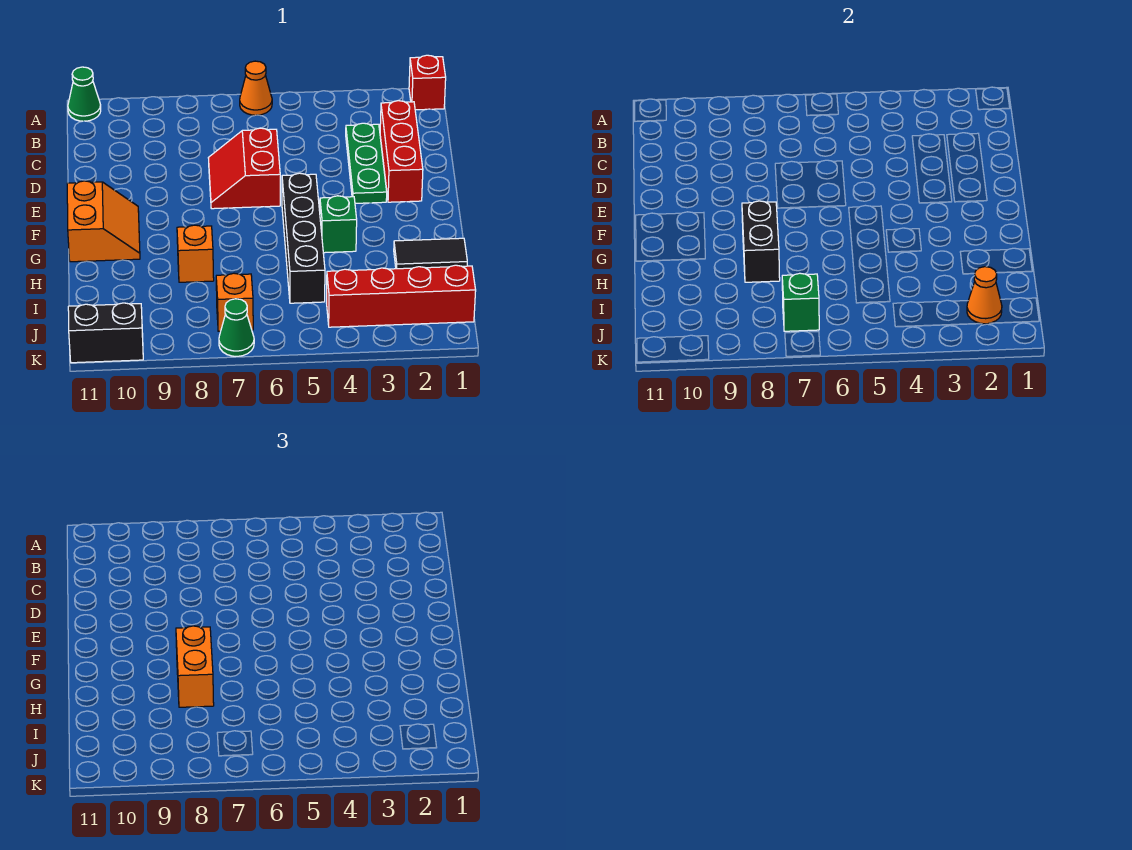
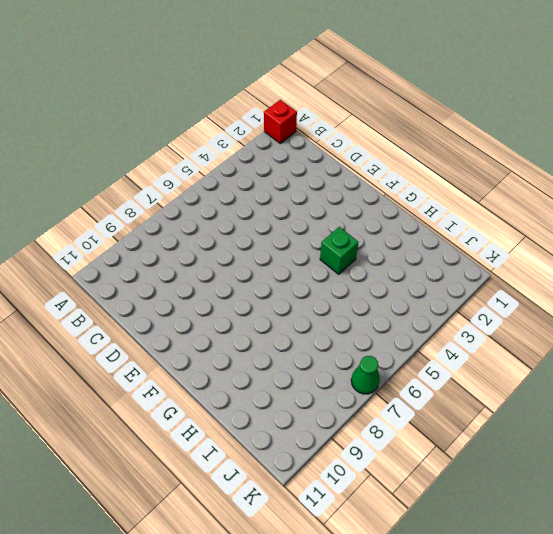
none -> orange 1x1 cone [240,61,272,115]
none -> green 1x1 cone [68,67,101,121]
none -> red 1x3 brick [380,101,423,202]

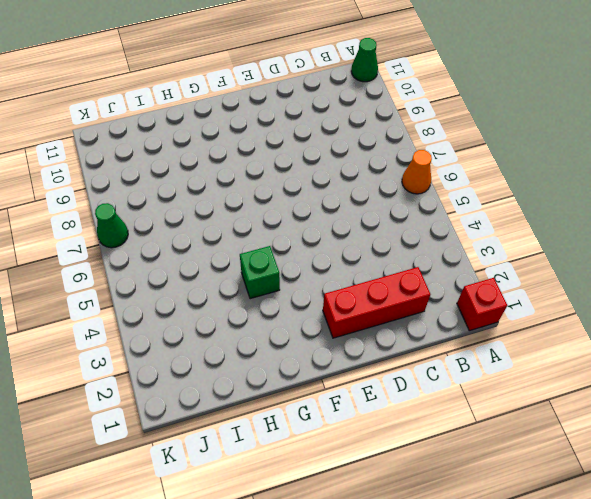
none -> green 1x3 plate [346,123,387,203]
none -> red 2x2 slope [208,128,280,209]
none -> black 1x4 brick [282,173,325,303]

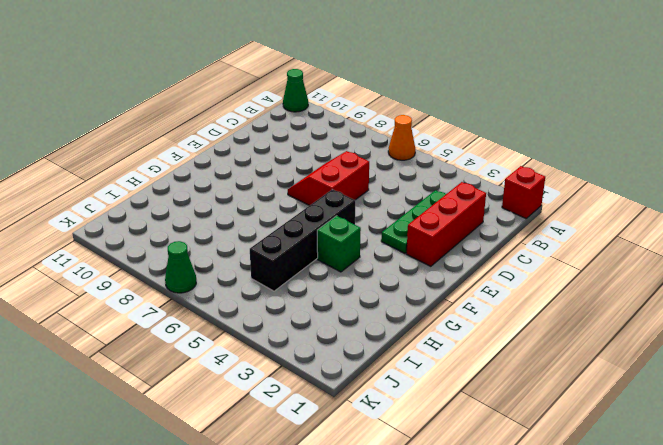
none -> orange 2x2 slope [67,181,140,262]
none -> black 1x2 tile [394,238,467,269]
none -> orange 1x1 brick [177,225,214,282]

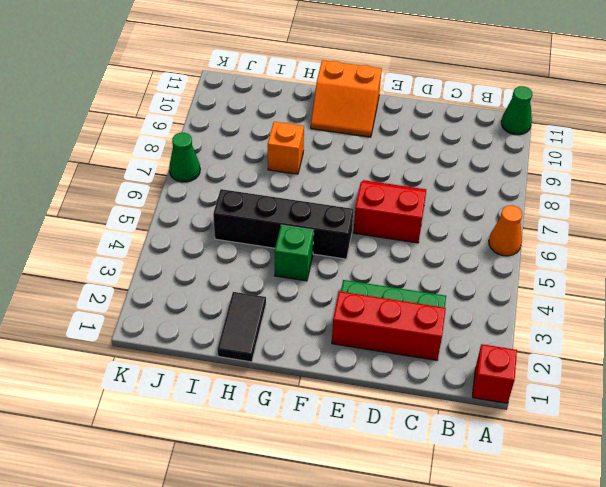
none -> red 1x4 brick [327,265,476,327]
none -> orange 1x1 brick [216,273,253,331]
none -> black 1x2 brick [68,303,143,363]

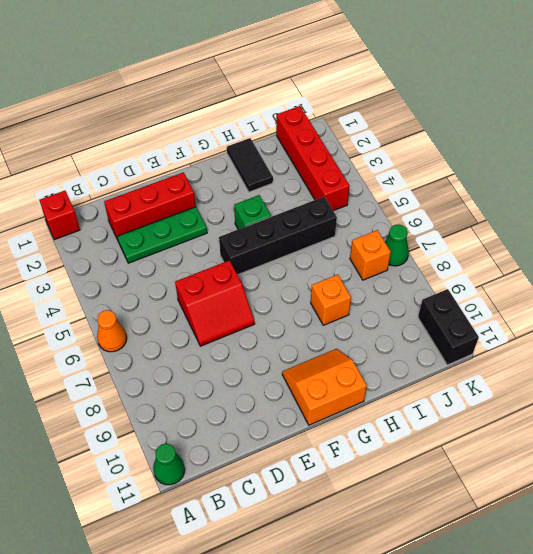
none -> black 1x2 brick [742,201,780,282]
none -> orange 1x1 cone [967,267,1002,324]
none -> green 1x1 brick [782,273,819,331]

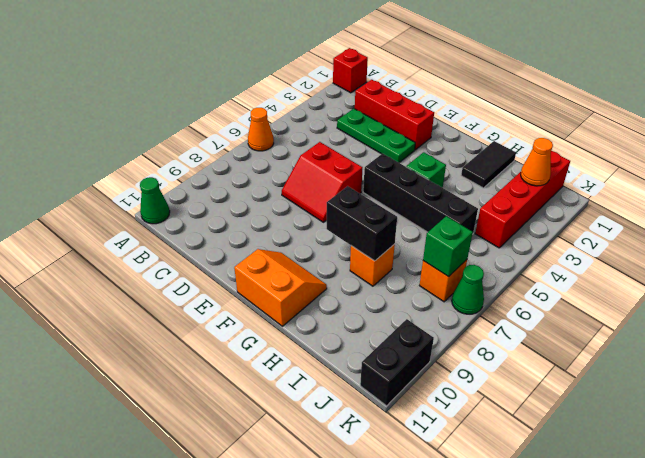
none -> orange 1x2 brick [176,626,214,707]

